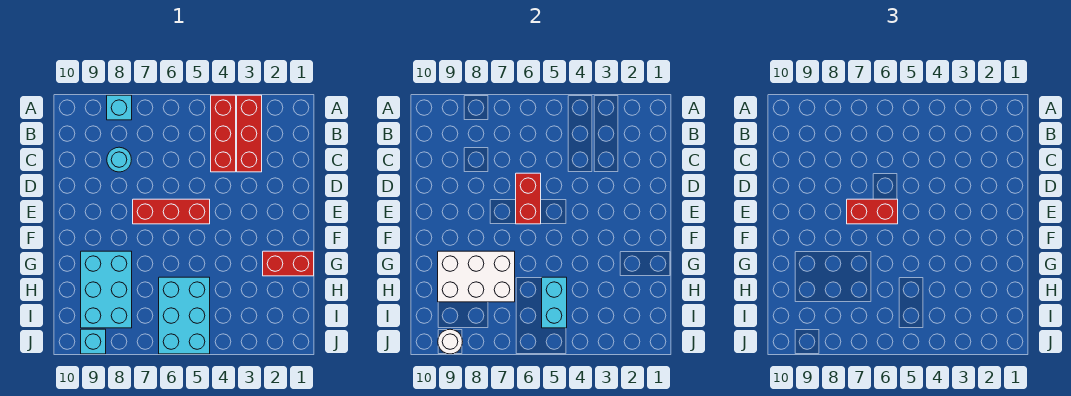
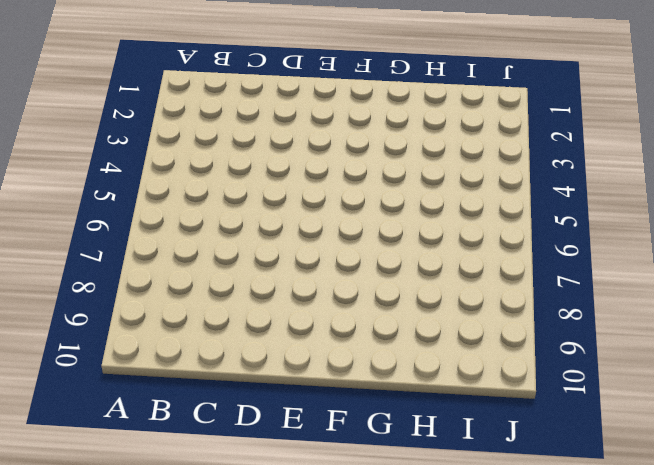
none -> red 1x3 brick [237,95,262,172]
none -> red 1x3 brick [211,95,236,172]
none -> cyan 1x1 brick [107,95,132,120]

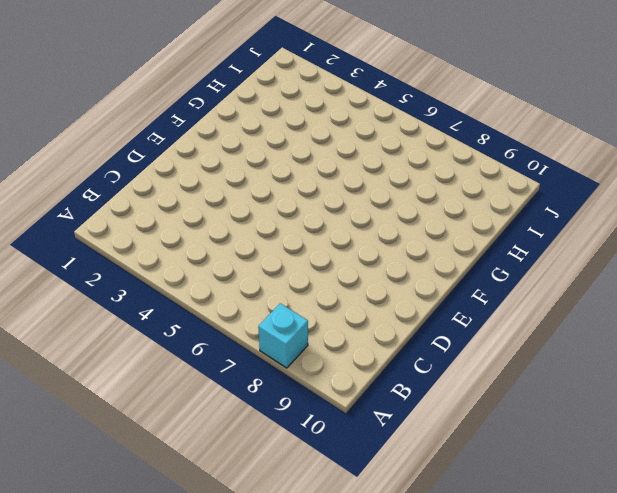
none -> red 1x3 brick [237,95,262,172]
none -> red 1x3 brick [211,95,236,172]
none -> cyan 1x1 round brick [107,147,131,172]

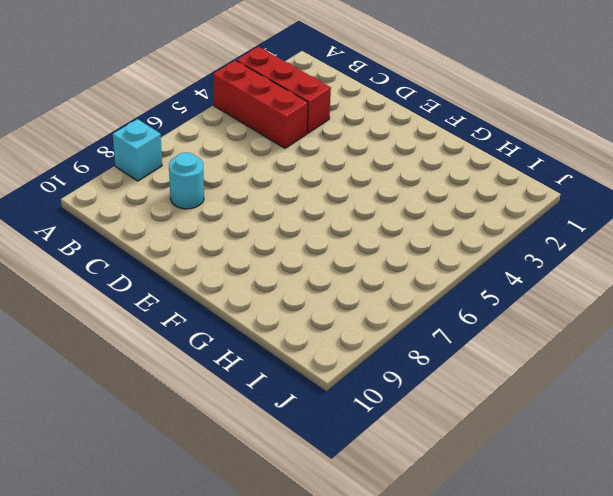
none -> red 1x3 brick [133,199,210,224]
none -> red 1x2 brick [263,251,314,276]
none -> cyan 2x3 brick [81,251,132,328]

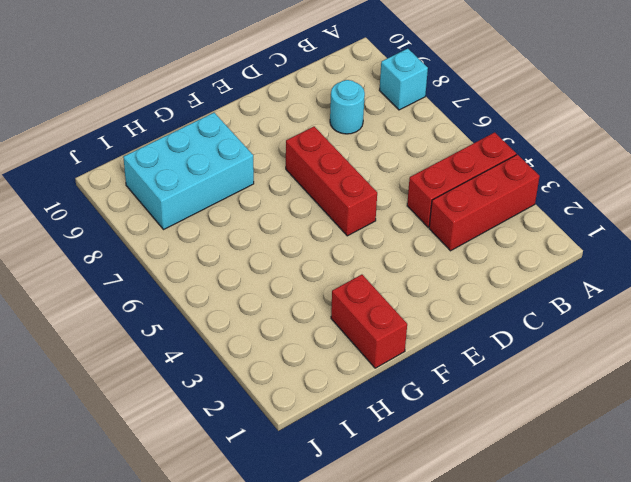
none -> cyan 2x3 brick [159,277,210,354]
none -> cyan 1x1 brick [81,329,106,354]
none -> red 1x2 brick [516,173,541,224]

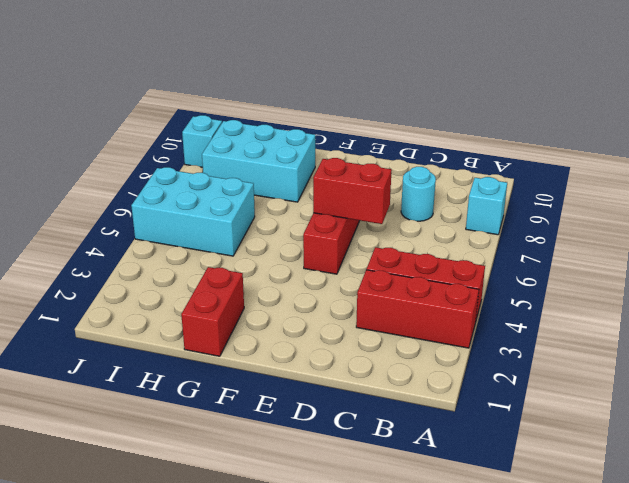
none -> white 2x3 brick [438,251,515,302]
none -> cyan 1x2 brick [542,277,567,328]
none -> white 1x1 round brick [438,329,462,354]

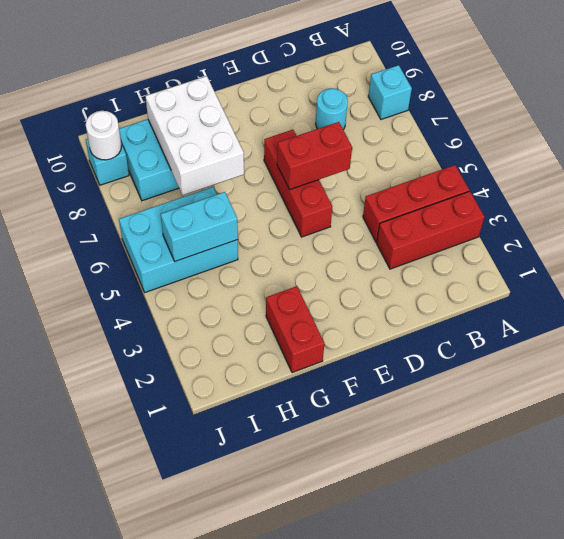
none -> red 1x2 brick [847,199,898,224]

